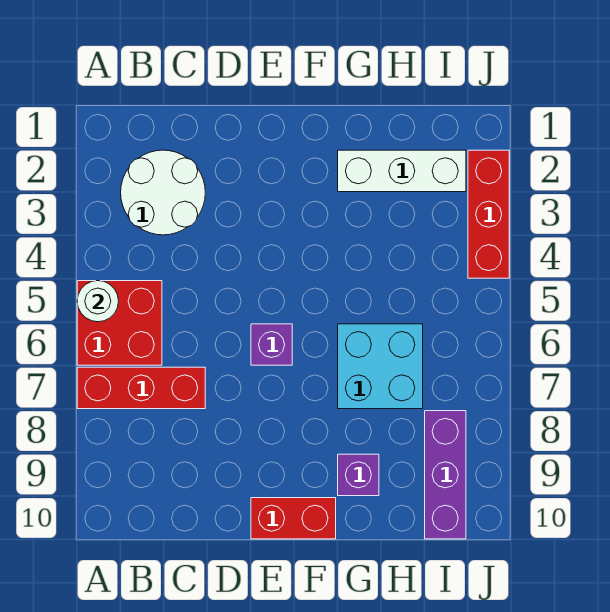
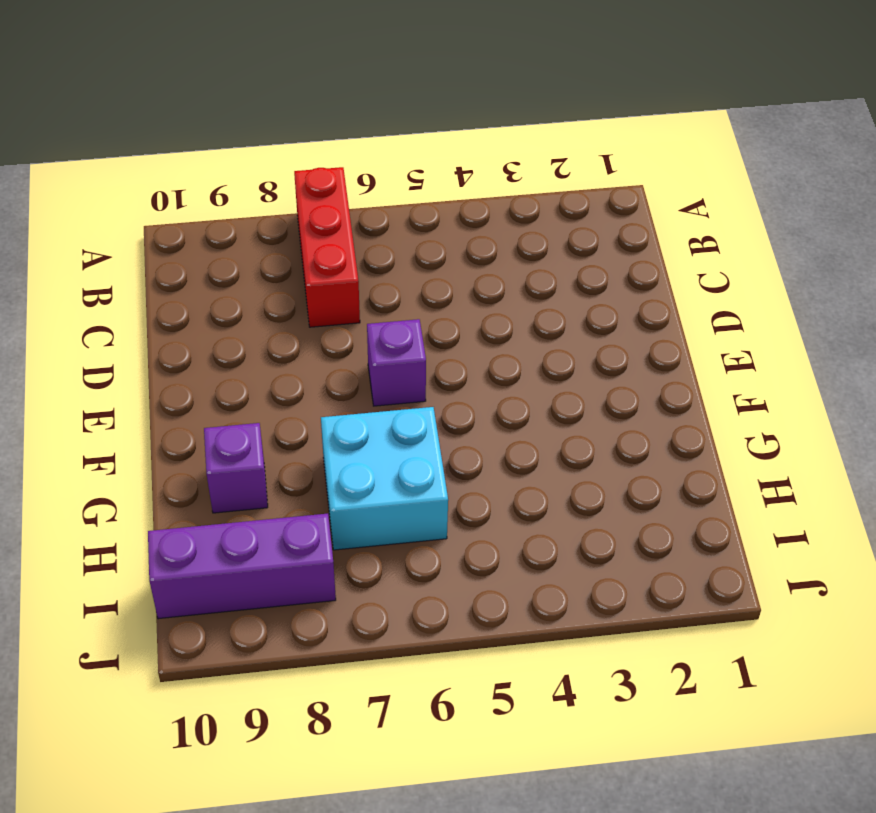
none -> red 2x2 brick [77,281,162,365]
none -> white 2x2 round brick [121,150,205,235]

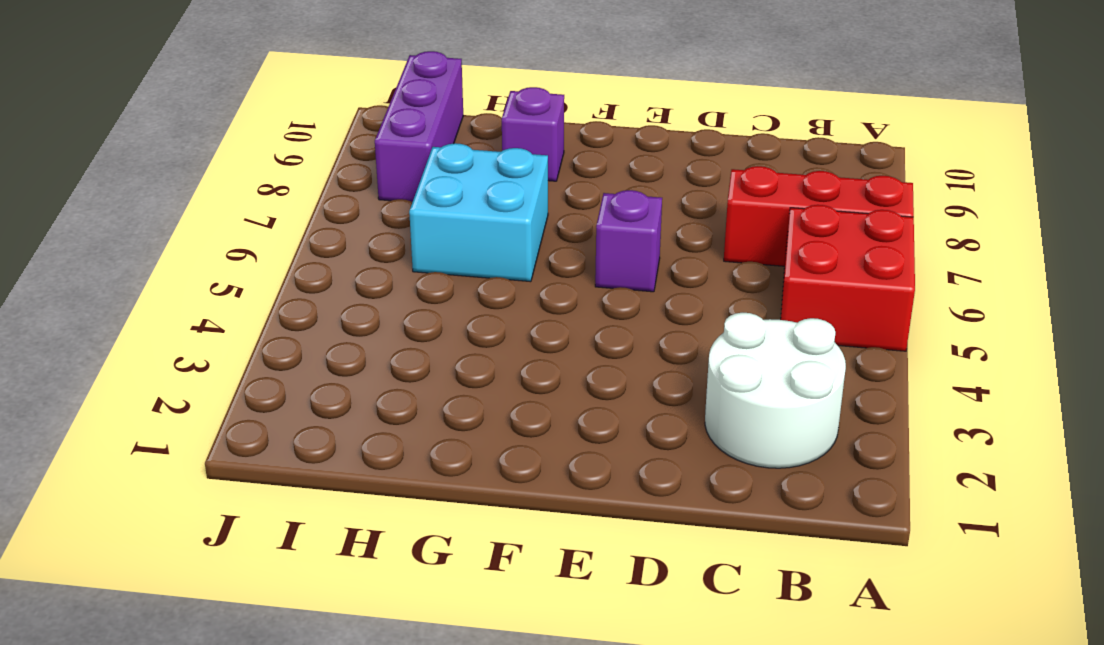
none -> red 1x2 brick [251,498,336,539]
none -> white 1x3 brick [338,150,466,192]

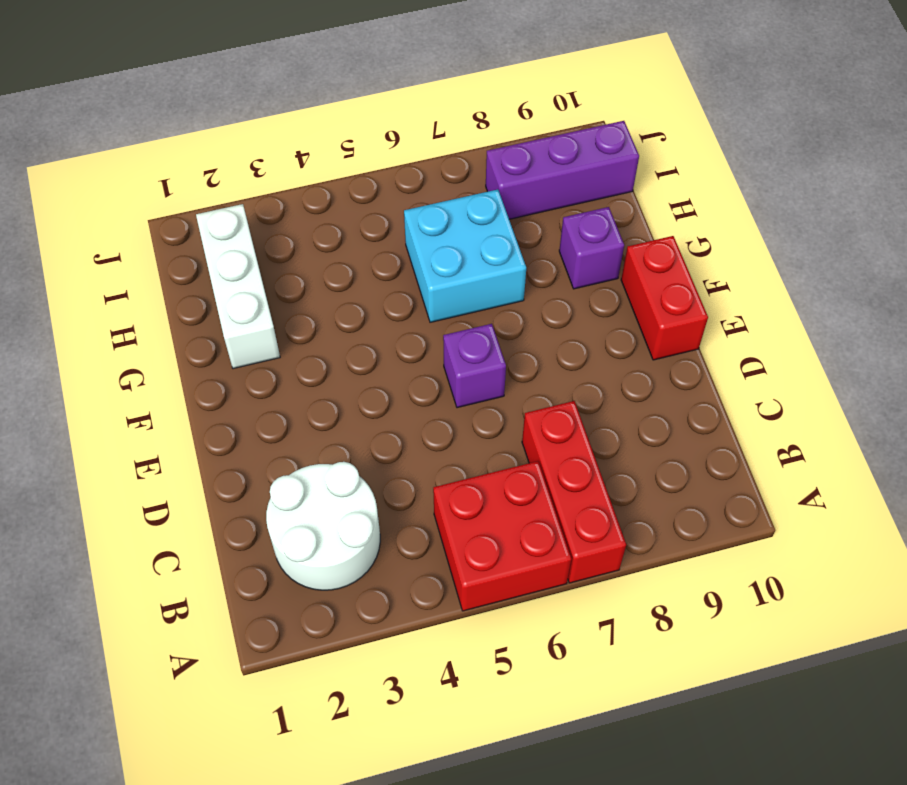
none -> red 1x3 brick [468,150,509,278]
none -> white 1x1 round brick [77,281,119,322]

